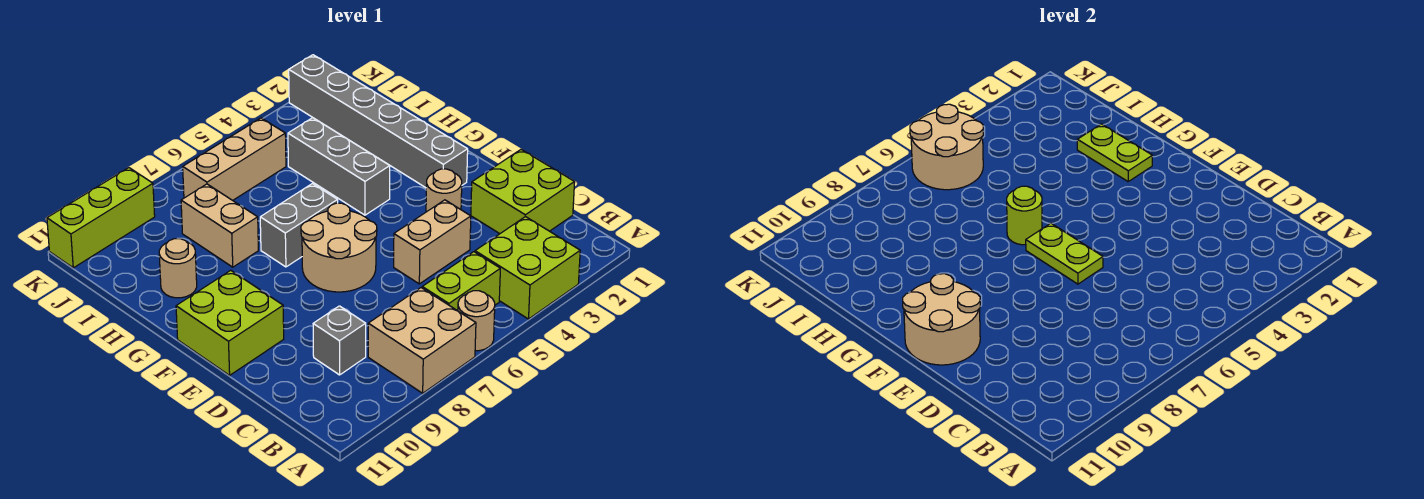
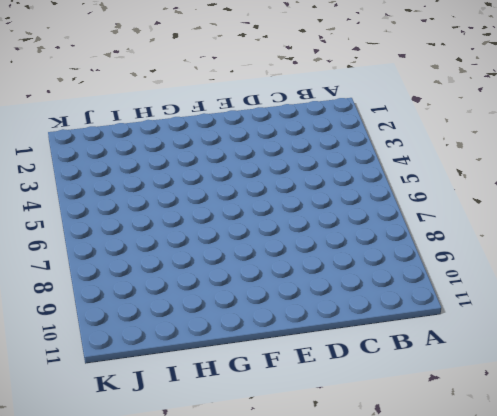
none -> lime 2x2 brick [475,217,580,319]
none -> tan 1x1 round brick [458,291,495,351]
none -> tan 2x2 brick [368,288,476,393]

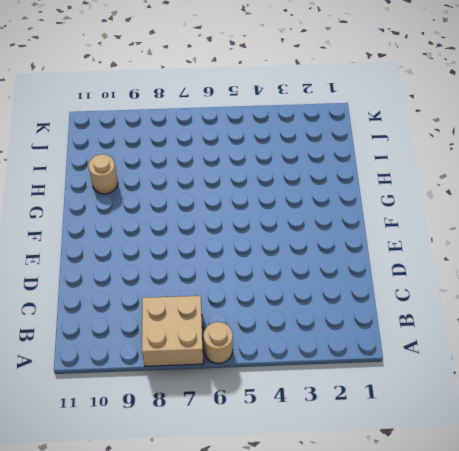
none -> lime 2x2 brick [475,217,580,319]
none -> lime 1x2 brick [422,252,500,311]
none -> lime 2x2 brick [471,150,575,234]

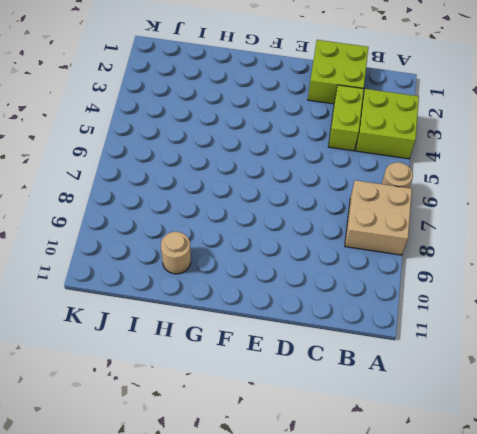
lime 1x2 brick [328,85,364,151] -> lime 1x2 brick moved to [422,252,500,311]
none -> grey 1x1 brick [313,306,366,375]
none -> tan 1x2 brick [394,200,471,284]
none -> tan 1x1 round brick [426,169,462,212]

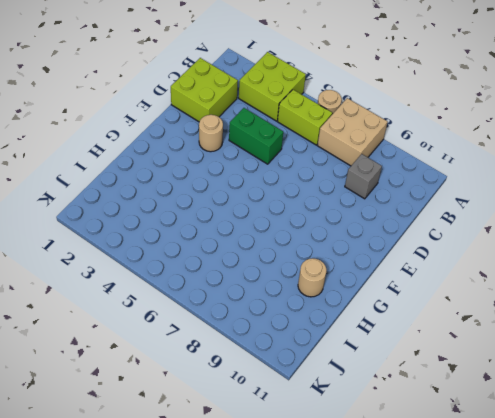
green 1x2 brick [229,108,283,164] -> tan 1x2 brick [394,200,471,284]
none -> tan 2x2 round brick [301,203,377,292]
none -> lime 2x2 brick [176,270,284,375]
none -> grey 1x6 brick [289,55,468,188]

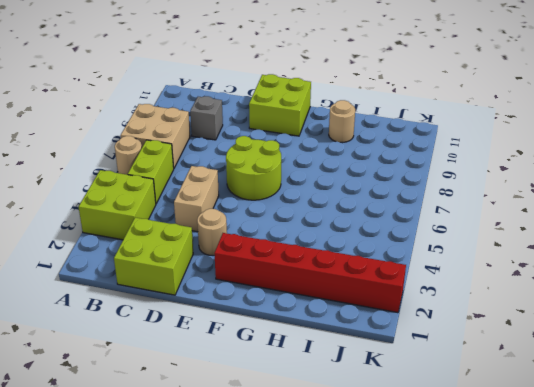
lime 2x2 round brick [226,136,281,200] -> tan 2x2 round brick [301,203,377,292]
red 1x6 brick [214,233,406,313] -> grey 1x6 brick [289,55,468,188]
none -> grey 1x3 brick [288,118,390,215]
none -> grey 1x2 brick [260,184,338,267]
none -> tan 1x2 brick [181,184,258,267]

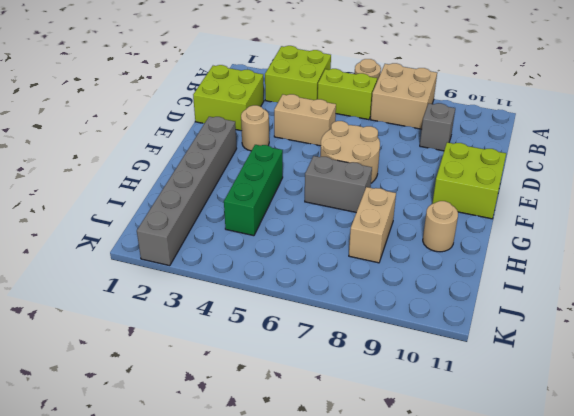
green 1x3 brick [224,145,283,236] -> grey 1x3 brick [288,118,390,215]
none -> tan 1x3 brick [183,118,286,200]
none -> lime 1x3 brick [47,168,155,268]
none -> lime 1x2 plate [1026,223,1103,284]

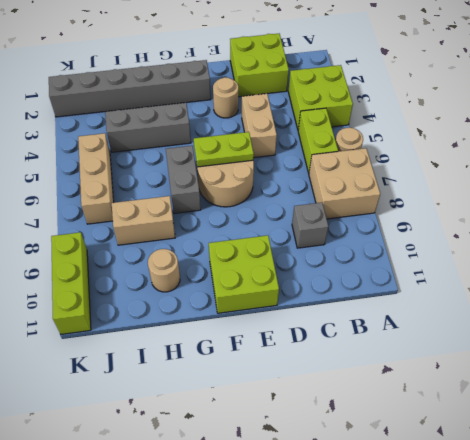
none -> tan 2x2 round brick [903,274,980,365]
none -> lime 1x2 plate [1077,124,1152,181]
none -> lime 1x1 round brick [1007,186,1042,245]

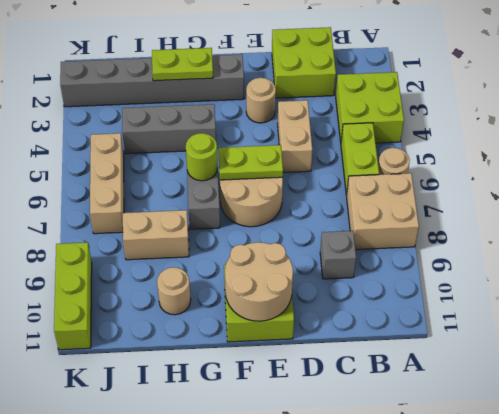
none -> tan 2x2 round brick [910,104,983,190]

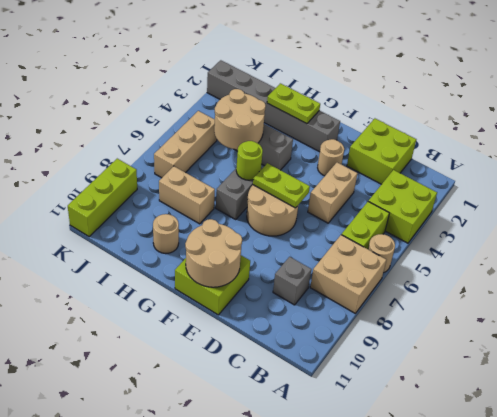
tan 2x2 round brick [214,89,266,149] -> tan 2x2 round brick moved to [910,104,983,190]

